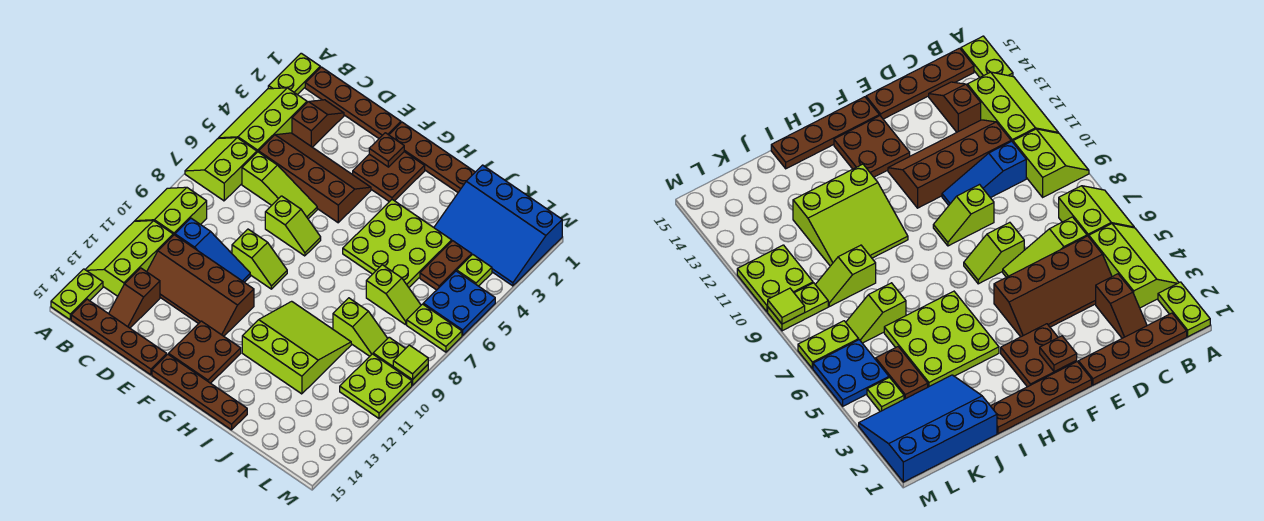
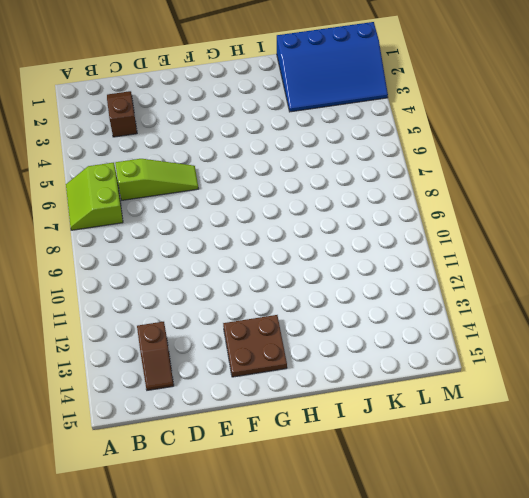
none -> lime 1x2 plate [268,53,320,95]
none -> lime 2x3 slope [218,88,307,152]
none -> lime 2x2 slope [135,187,207,235]
none -> lime 2x3 slope [85,221,173,296]

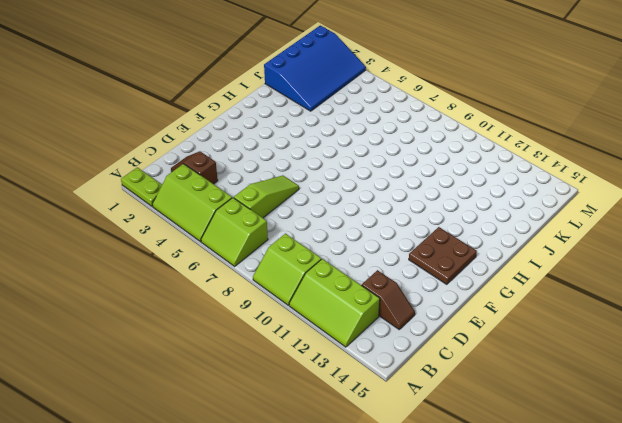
none -> lime 1x2 plate [51,269,103,320]
none -> brown 1x4 plate [305,67,401,138]
none -> brown 1x4 plate [71,299,167,375]
none -> brown 2x4 slope [259,133,371,223]

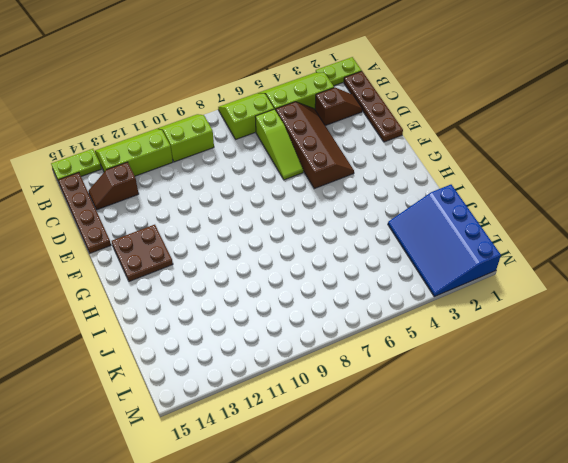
none -> blue 1x3 slope [175,218,250,282]
none -> brown 2x4 slope [147,235,254,336]
none -> lime 1x2 slope [265,196,321,256]
none -> lime 1x2 slope [232,229,287,289]

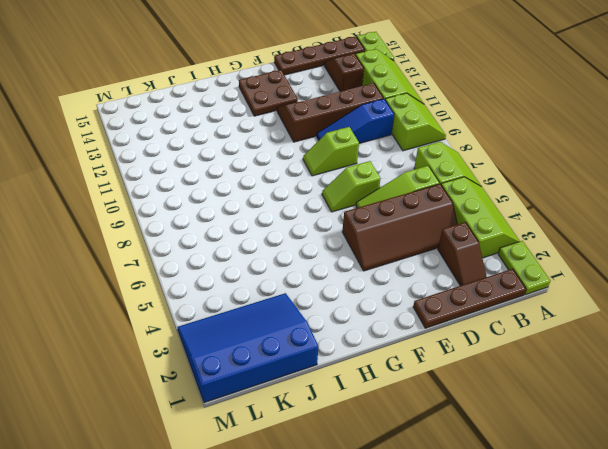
none -> brown 1x4 plate [389,122,475,192]
none -> brown 2x2 plate [353,152,425,202]
none -> brown 1x4 plate [152,354,247,430]
none -> lime 3x3 plate [343,200,452,287]

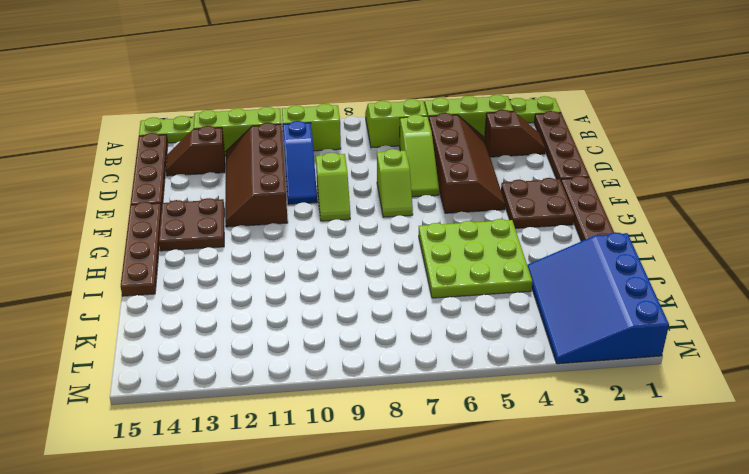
none -> lime 3x3 slope [242,301,351,394]
none -> lime 1x2 slope [366,265,421,325]
none -> lime 1x2 slope [333,298,388,356]
none -> brown 1x2 plate [420,241,472,290]

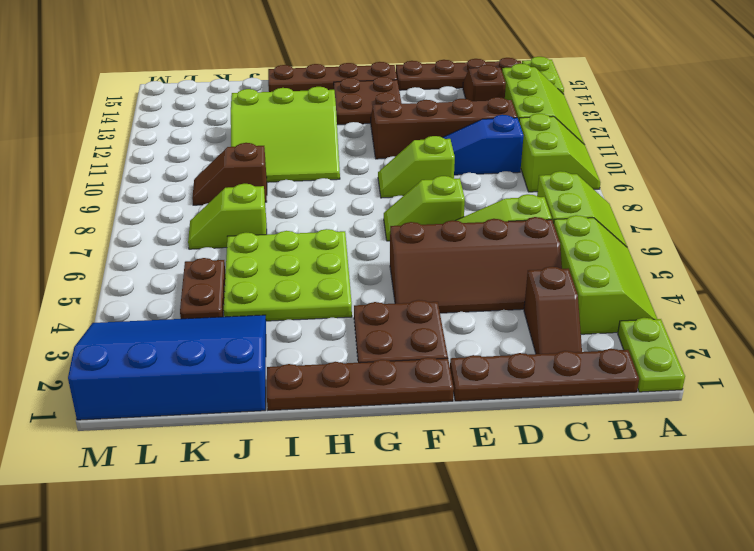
brown 1x2 slope [192,143,267,205] -> lime 1x2 slope [333,298,388,356]
none -> lime 1x1 plate [457,254,492,286]
none -> blue 2x2 plate [423,271,495,335]
none -> lime 1x2 plate [407,304,462,352]
none -> lime 1x2 plate [373,337,428,385]

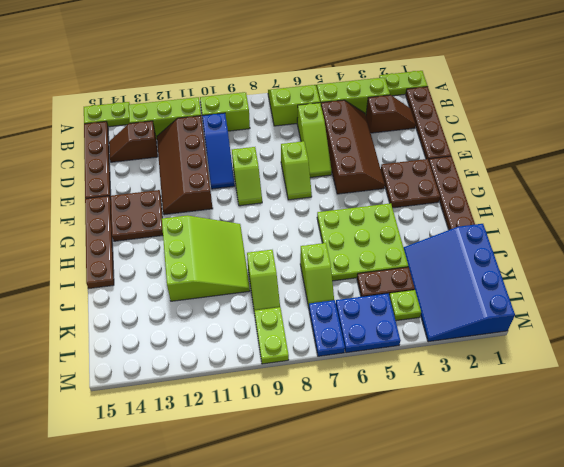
blue 1x2 plate [309,300,345,356] -> lime 1x2 plate [407,304,462,352]
none -> lime 2x2 plate [340,354,412,418]
none -> brown 1x1 plate [369,133,404,167]
none -> lime 1x1 tile [393,345,428,380]

